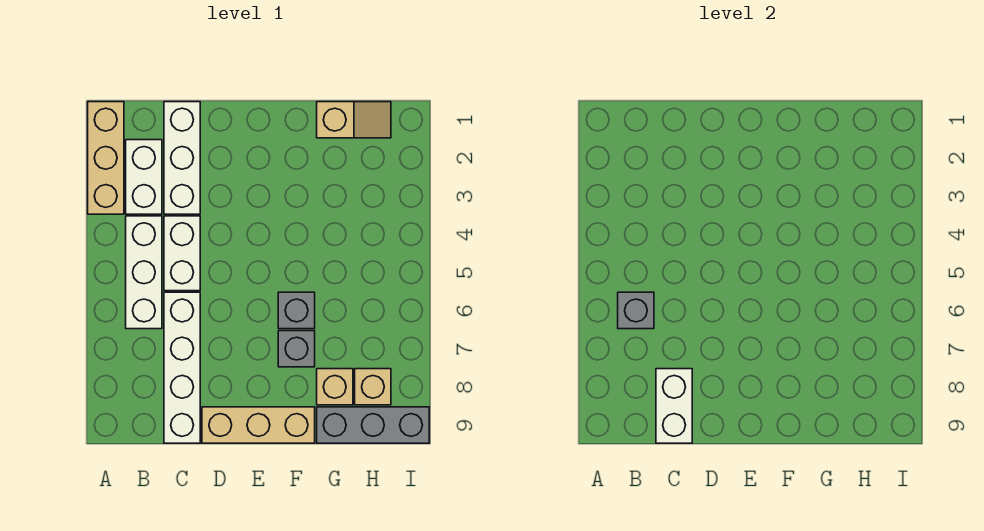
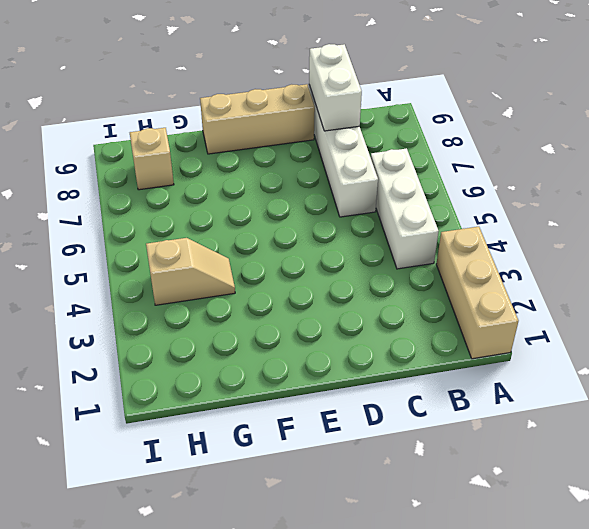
tan 1x2 slope [146,238,235,305] -> tan 1x2 slope turned to [317,102,391,138]
none -> white 1x2 brick [126,140,162,214]
none -> white 1x3 brick [164,102,200,214]
none -> white 1x2 brick [164,216,200,291]

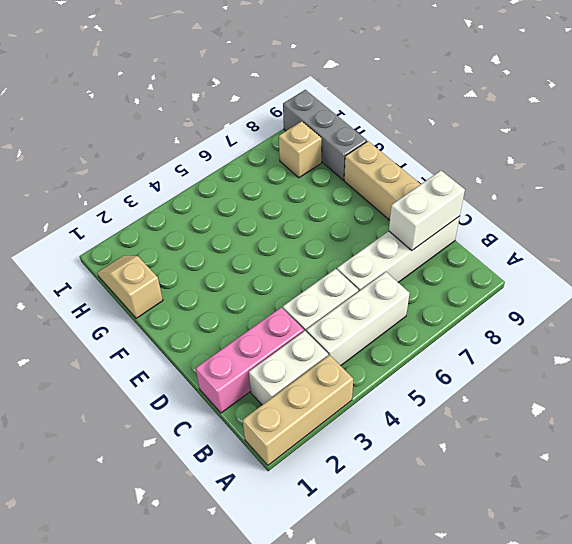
pink 1x3 brick [196,307,304,413] -> white 1x3 brick [164,102,200,214]
none -> grey 1x1 brick [278,292,315,329]
none -> grey 1x1 brick [278,331,315,367]
none -> tan 1x1 brick [317,369,353,405]

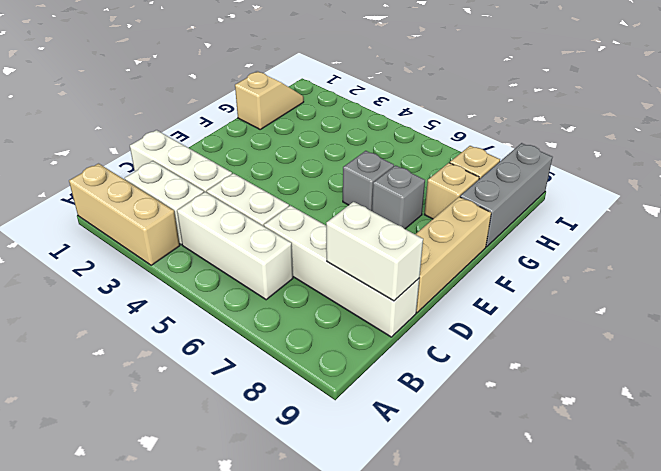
none -> grey 1x1 brick [618,292,654,329]

